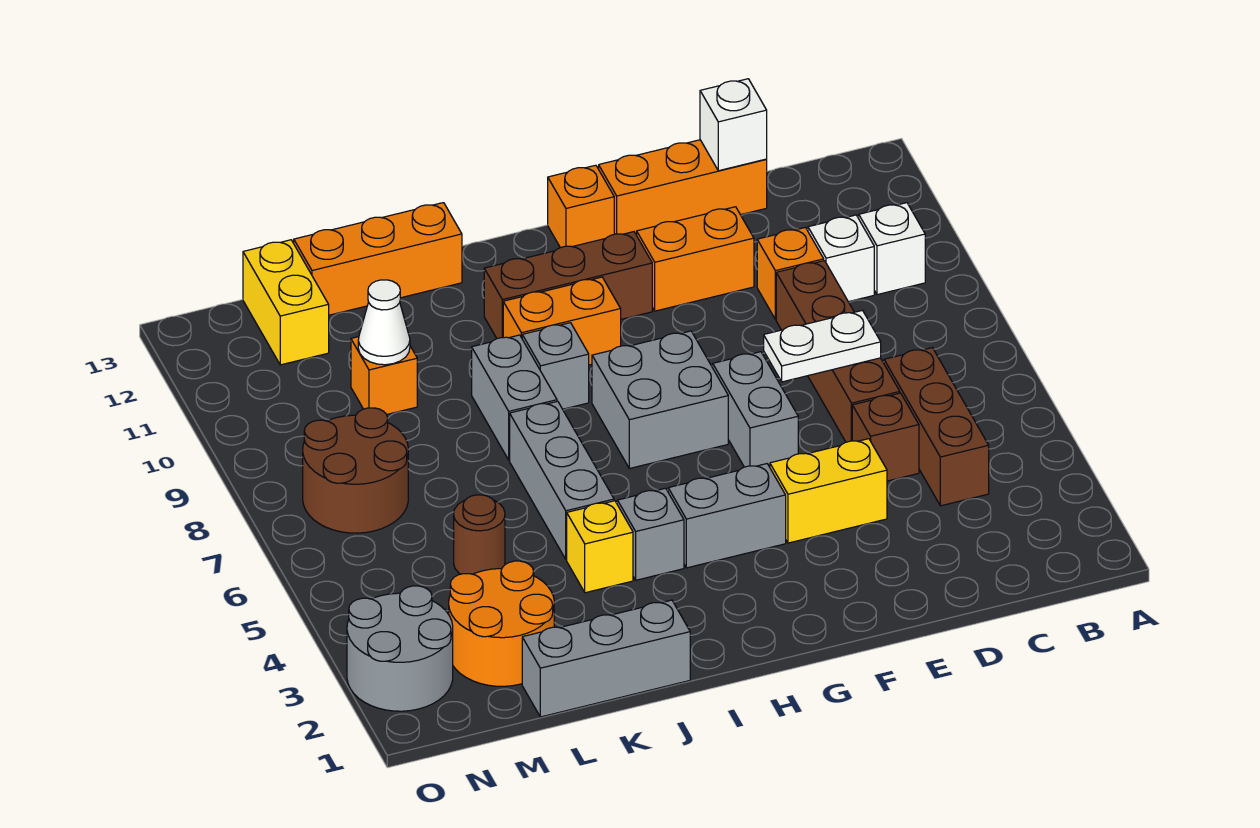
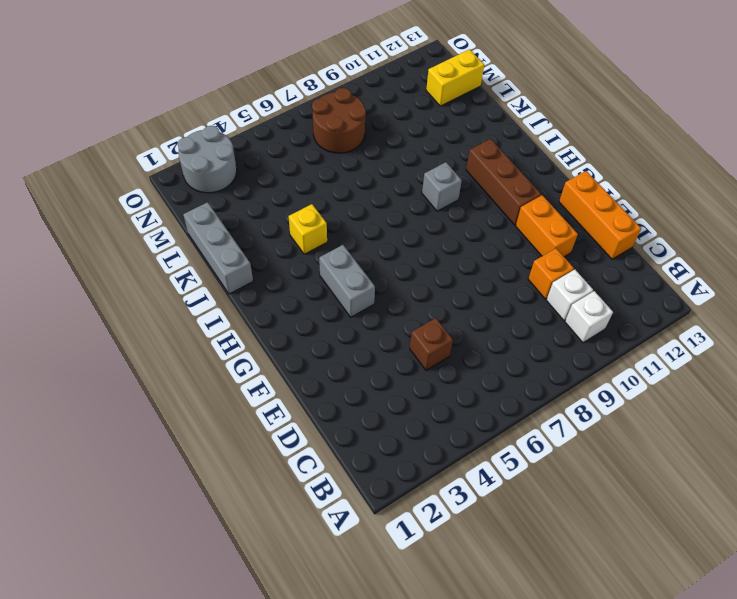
none -> brown 1x3 brick [884,348,989,506]
none -> brown 1x4 brick [776,261,900,442]
none -> yellow 1x2 brick [770,439,887,543]
none -> grey 1x2 brick [713,352,798,467]

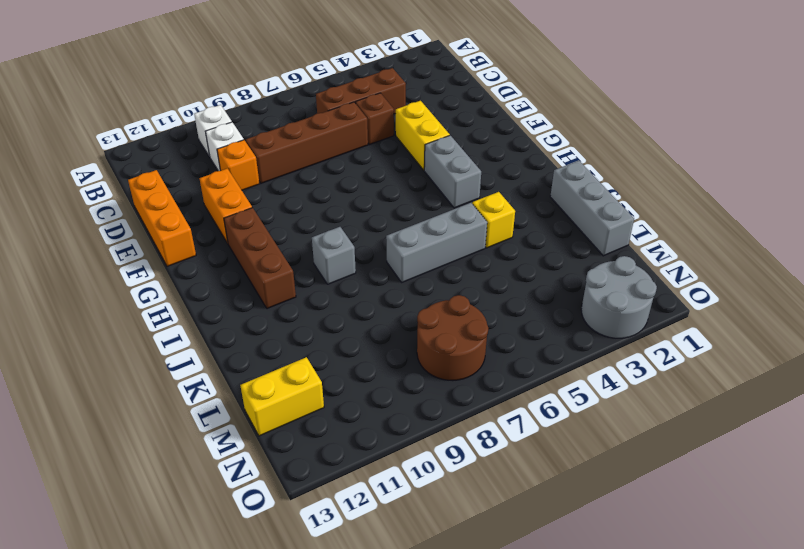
none -> grey 1x2 brick [713,352,798,467]
none -> grey 2x2 brick [592,331,728,468]
none -> orange 1x1 brick [548,165,614,248]
none -> orange 1x2 brick [503,277,621,365]

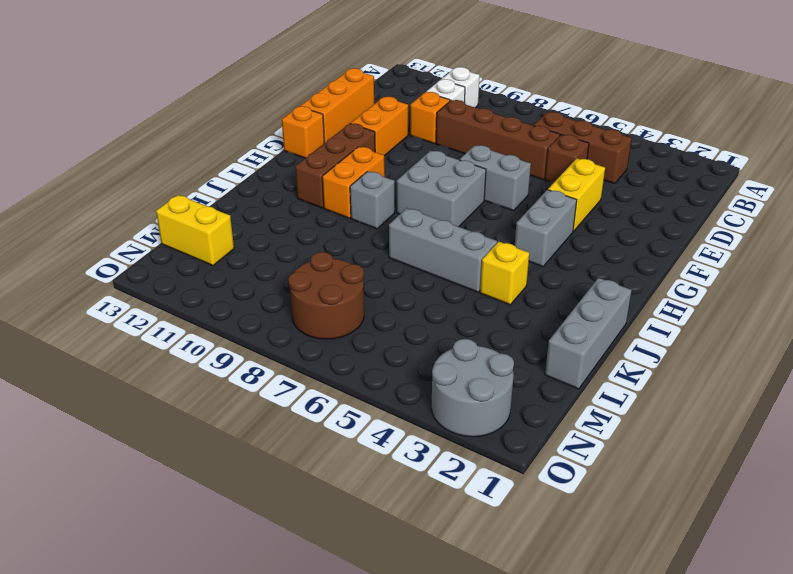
none -> grey 1x1 brick [617,488,684,580]
none -> grey 1x2 brick [472,335,557,460]
none -> orange 1x3 brick [294,203,462,315]
none -> orange 2x2 round brick [449,561,554,686]

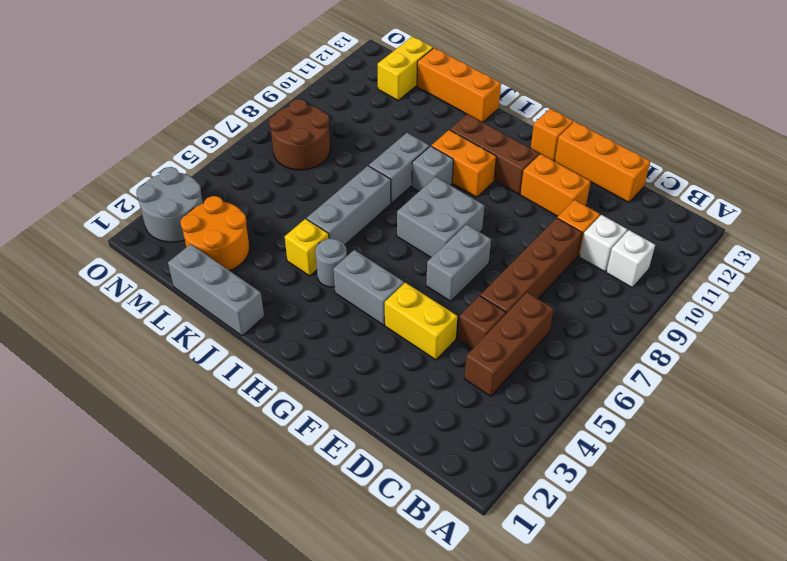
grey 1x1 round brick [315,239,347,287] -> grey 1x1 brick [617,488,684,580]
none -> brown 1x1 round brick [454,495,505,574]
none -> orange 1x1 brick [351,337,417,414]
none -> white 1x2 plate [764,310,881,382]
none -> white 1x1 brick [700,79,767,171]

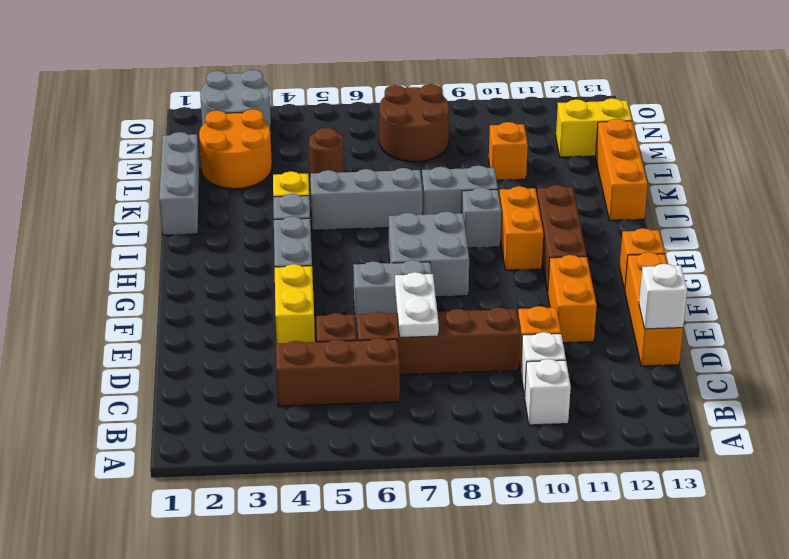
none -> white 1x1 cone [358,280,410,365]

